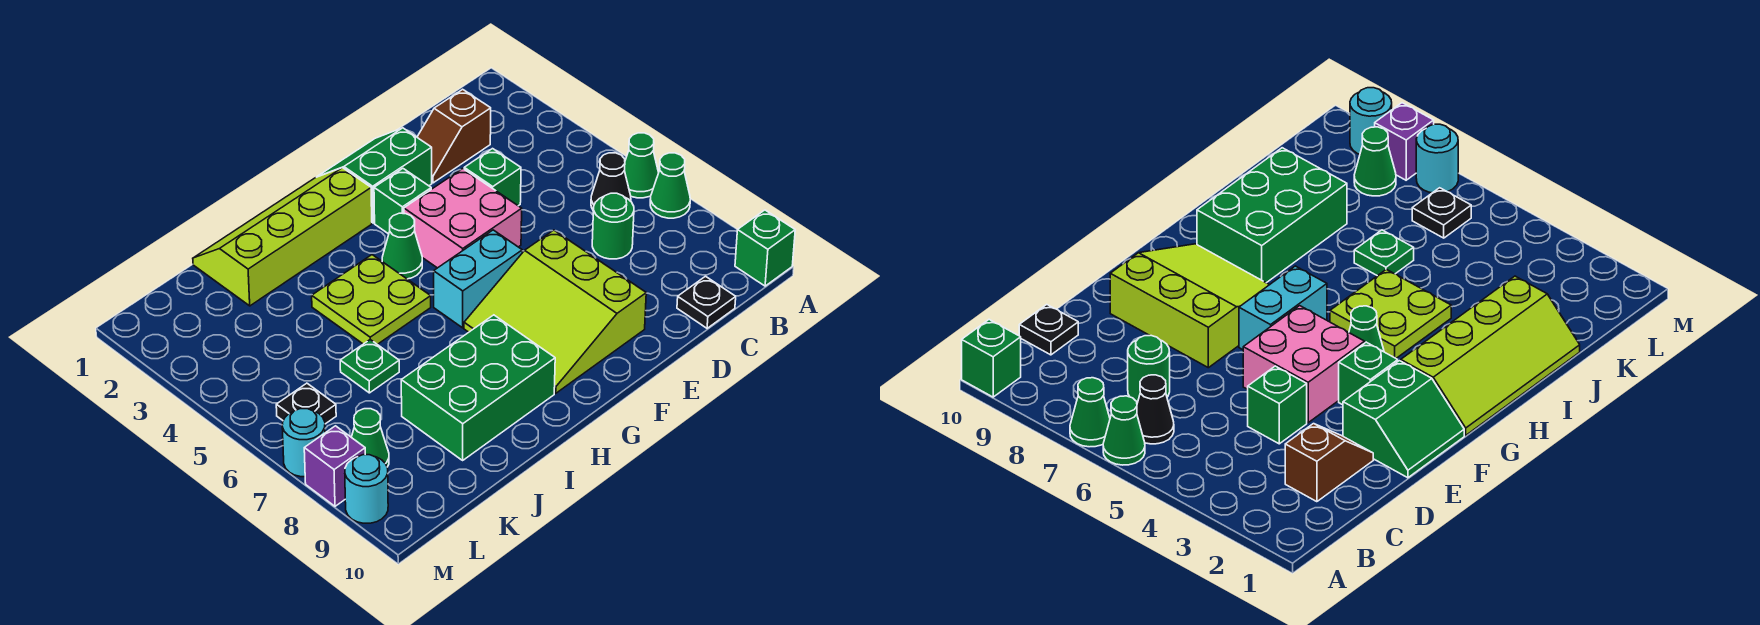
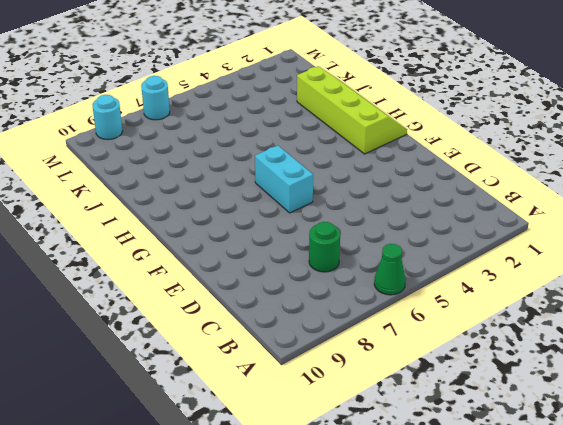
none -> green 1x1 cone [650,153,690,218]
none -> green 1x1 brick [735,210,795,286]
none -> black 1x1 cone [591,153,631,211]

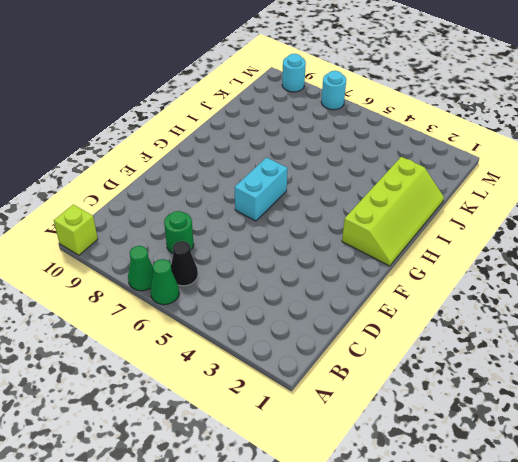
lime 1x1 brick [54,205,98,255] -> green 1x1 brick [735,210,795,286]
none -> brown 1x2 slope [417,89,491,183]
none -> black 1x1 plate [677,276,736,328]
none -> green 1x1 brick [464,149,521,206]

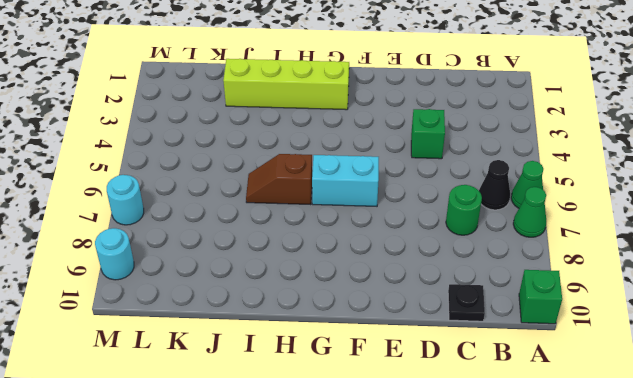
brown 1x2 slope [246,154,312,205] -> brown 1x2 slope moved to [417,89,491,183]
none -> green 2x2 slope [317,128,432,223]
none -> pink 2x2 brick [404,169,522,268]
none -> lime 3x3 slope [464,230,646,393]

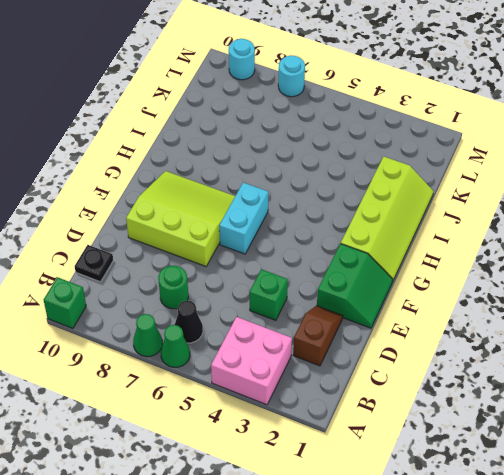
pink 2x2 brick [211,317,292,405] -> pink 2x2 brick moved to [404,169,522,268]
none -> green 1x1 brick [374,169,431,234]
none -> green 1x1 cone [382,213,422,279]
none -> lime 2x2 plate [312,255,431,344]

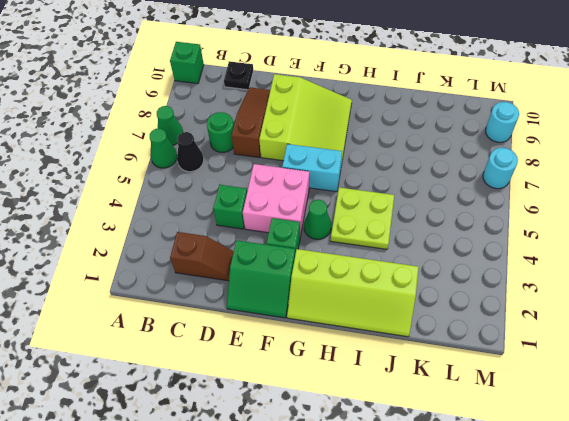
brown 1x3 slope [232,87,270,157] -> none
none -> green 2x3 brick [401,315,555,460]
none -> green 1x1 plate [340,340,399,393]
none -> black 1x1 plate [276,383,336,424]

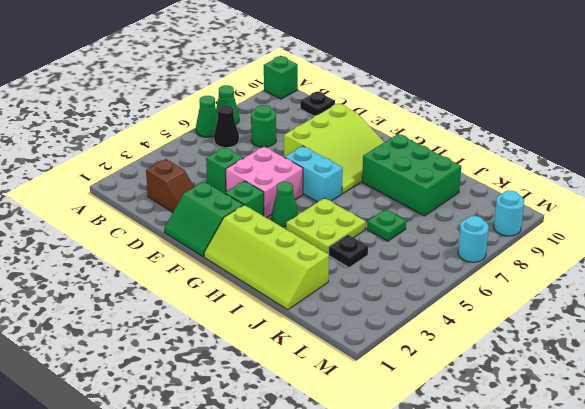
black 1x1 plate [329,235,368,267] -> black 1x1 plate moved to [276,383,336,424]
none -> green 1x1 cone [351,409,389,467]
none -> purple 1x1 brick [304,426,365,506]

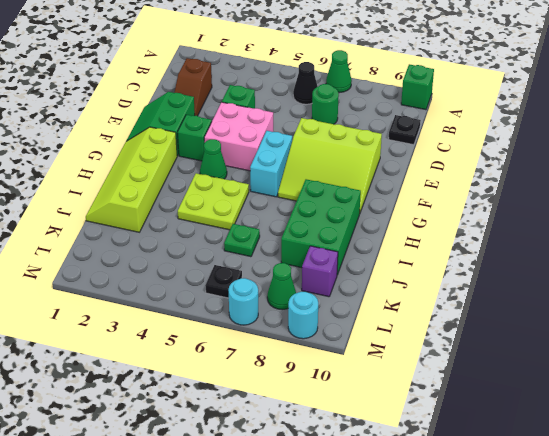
purple 1x1 brick [302,246,338,297] -> purple 1x1 brick moved to [304,426,365,506]
none -> green 1x1 cone [624,133,659,198]

